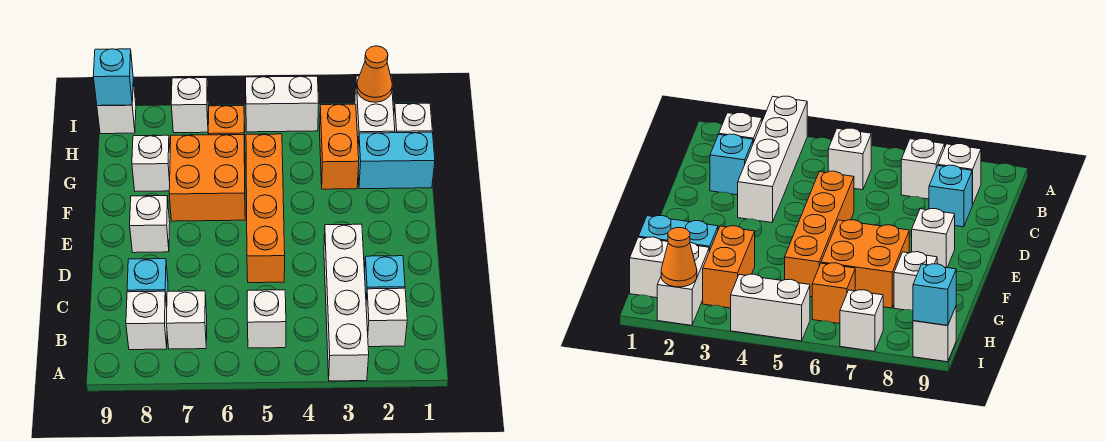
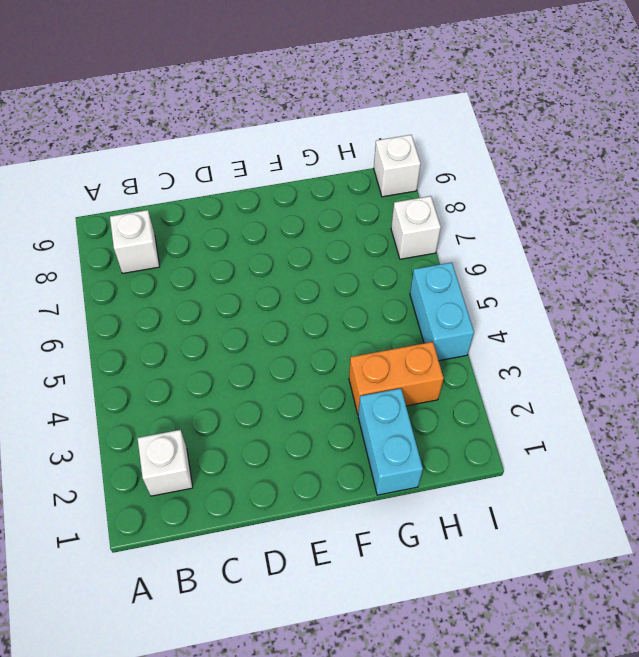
cyan 1x2 brick [410,262,474,361] -> white 1x2 brick [246,76,319,132]
none -> white 1x4 brick [324,224,369,381]
none -> white 1x1 brick [247,290,286,348]
none -> white 1x1 brick [166,291,207,349]

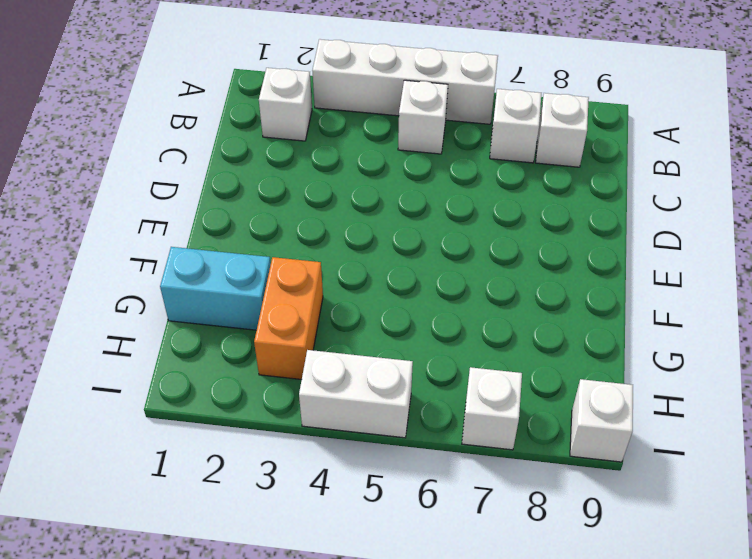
white 1x4 brick [312,39,498,124] -> white 1x4 brick turned to [324,224,369,381]
none -> cyan 1x1 brick [364,256,405,299]
none -> cyan 1x1 brick [127,259,168,306]
none -> orange 1x4 brick [246,134,285,283]

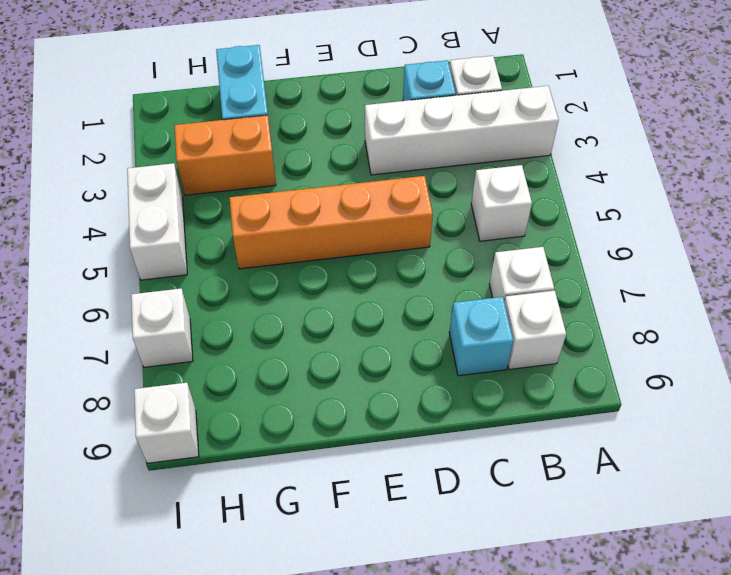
none -> white 1x1 brick [130,196,170,253]
none -> orange 2x2 brick [169,135,245,221]
none -> white 1x1 brick [132,135,170,192]

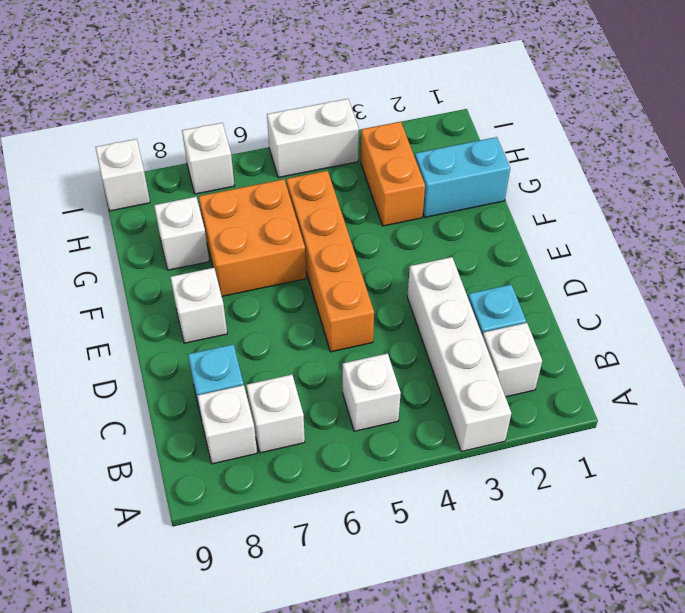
none -> white 1x1 brick [394,103,432,133]
none -> white 1x2 brick [355,75,395,144]
none -> orange 1x1 brick [208,106,245,142]

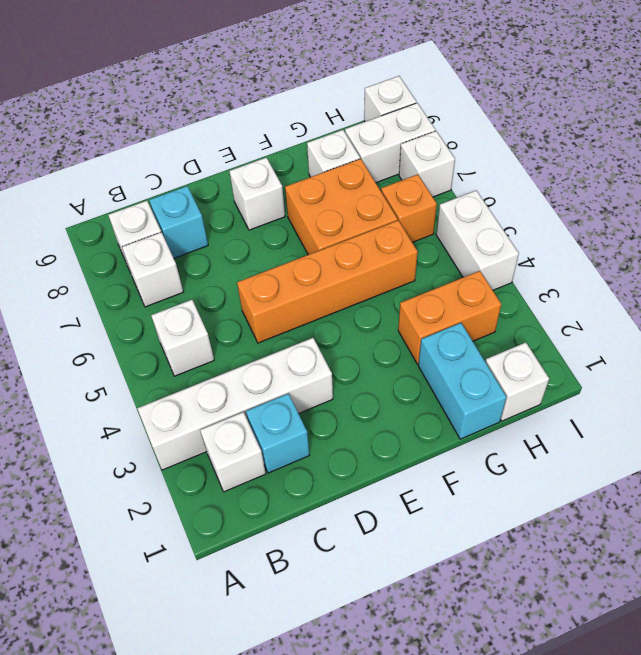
white 1x2 brick [345,103,435,183] -> white 1x2 brick moved to [355,75,395,144]
none -> orange 1x1 cone [357,46,392,102]
none -> cyan 1x1 brick [93,49,133,106]

